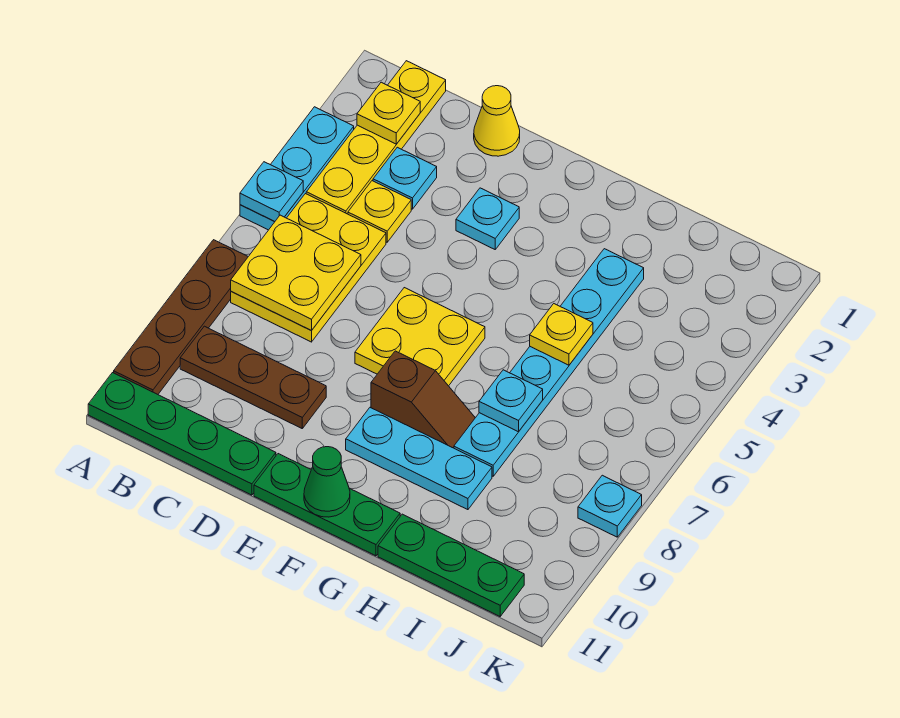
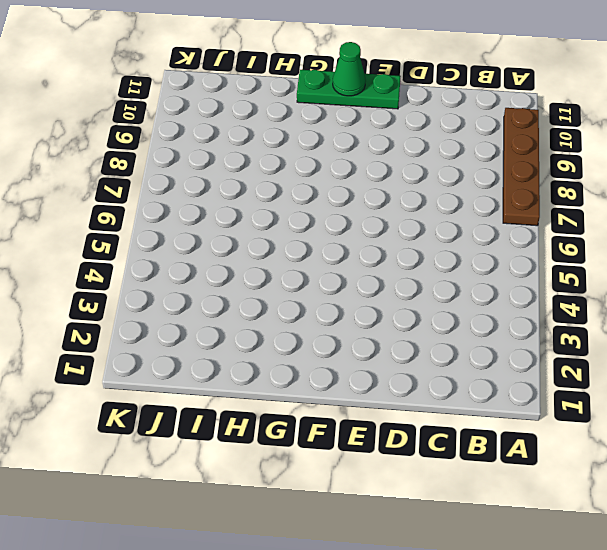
none -> cyan 1x3 plate [240,107,354,230]
none -> green 1x4 plate [88,373,276,495]
none -> yellow 1x4 plate [306,61,446,214]

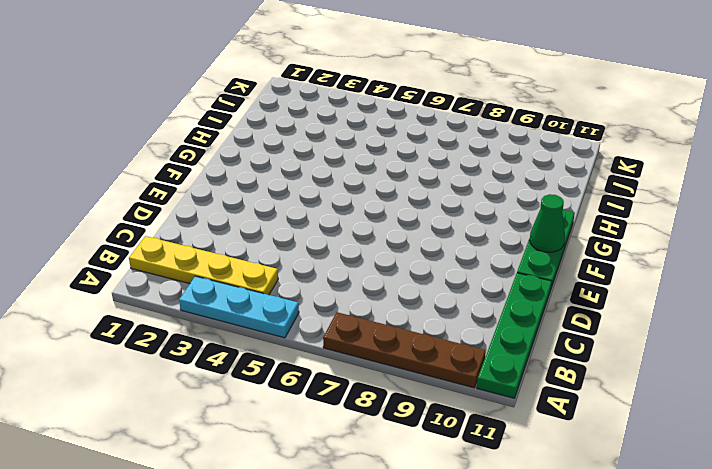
none -> yellow 2x3 plate [231,194,386,342]
none -> brown 1x3 plate [180,326,326,428]
none -> cyan 1x1 plate [373,147,437,209]

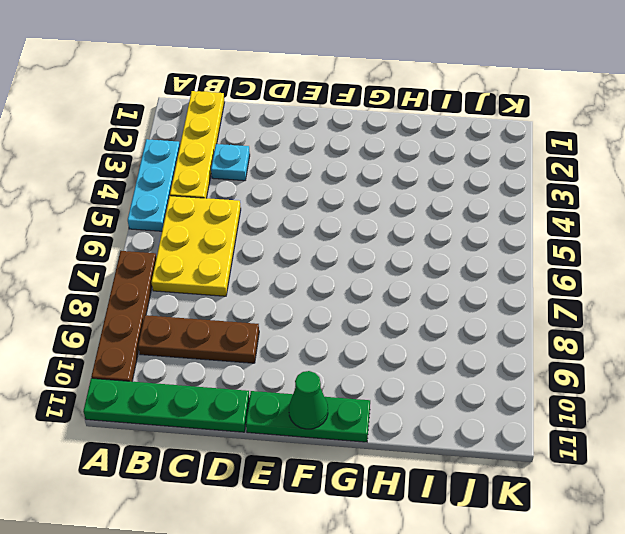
none -> yellow 1x1 plate [348,181,411,242]
none -> yellow 1x1 cone [474,86,520,156]
none -> cyan 1x1 plate [456,188,519,249]

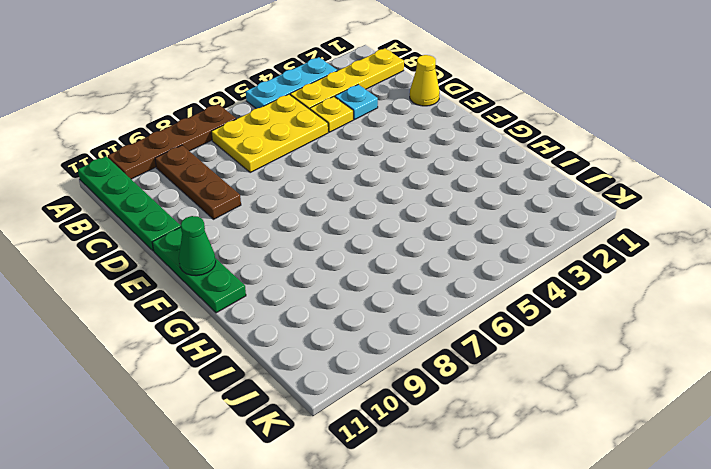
none -> cyan 1x1 plate [456,188,519,249]
none -> yellow 2x2 plate [355,288,485,386]
none -> brown 1x2 slope [371,351,475,448]

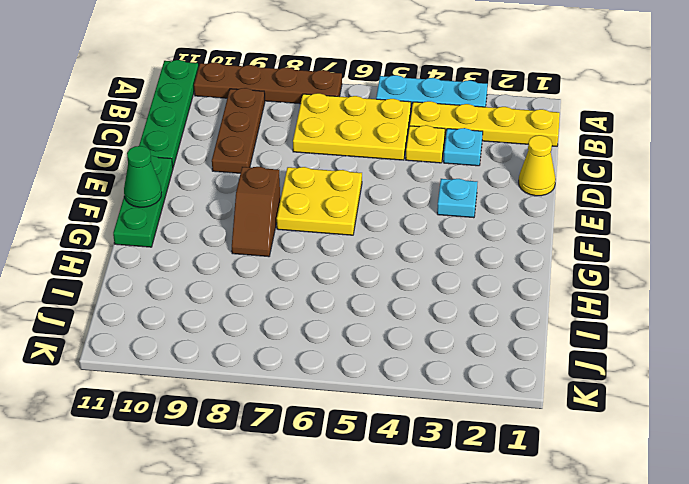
none -> cyan 1x3 plate [346,408,492,510]
none -> cyan 1x6 plate [454,249,644,476]
none -> green 1x3 plate [378,514,524,616]

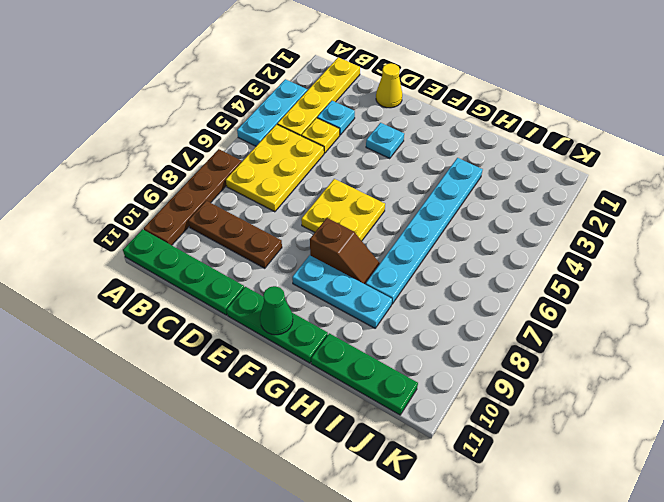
none -> cyan 1x1 plate [578,475,642,537]
none -> cyan 1x1 plate [240,162,303,222]
none -> yellow 1x1 plate [357,82,420,144]

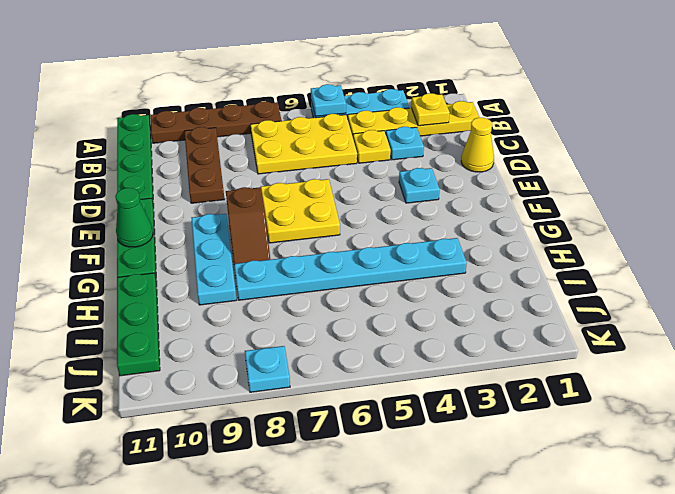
none -> yellow 2x2 plate [231,215,361,331]
none -> yellow 1x1 plate [530,304,593,365]
none -> cyan 1x1 plate [479,370,543,432]

